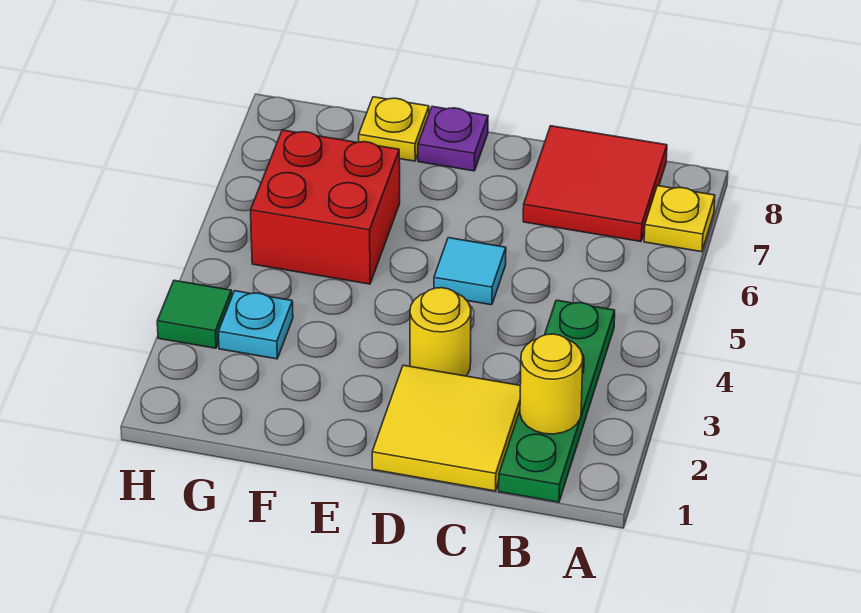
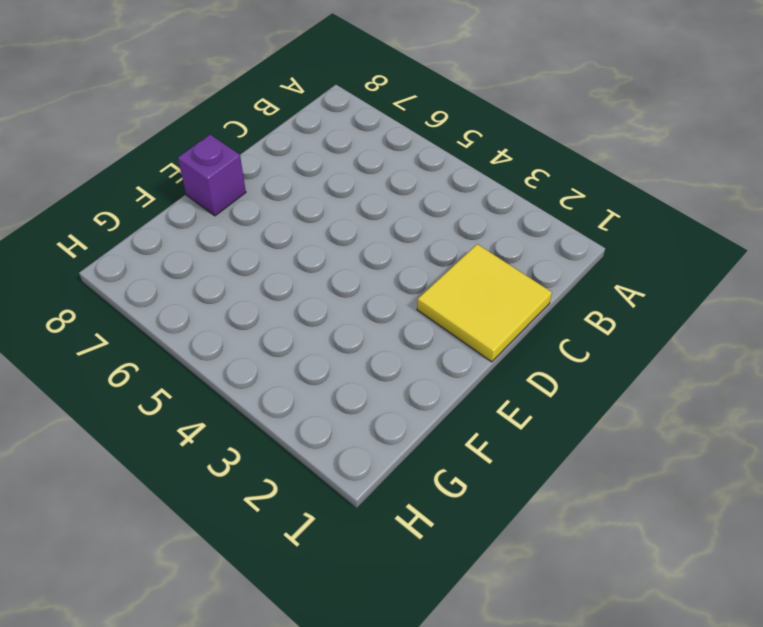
purple 1x1 brick [178,135,246,216] -> purple 1x1 plate [418,107,488,171]
none -> yellow 1x1 plate [644,186,715,252]
none -> green 1x4 plate [499,300,615,502]
none -> red 2x2 tile [523,126,667,242]

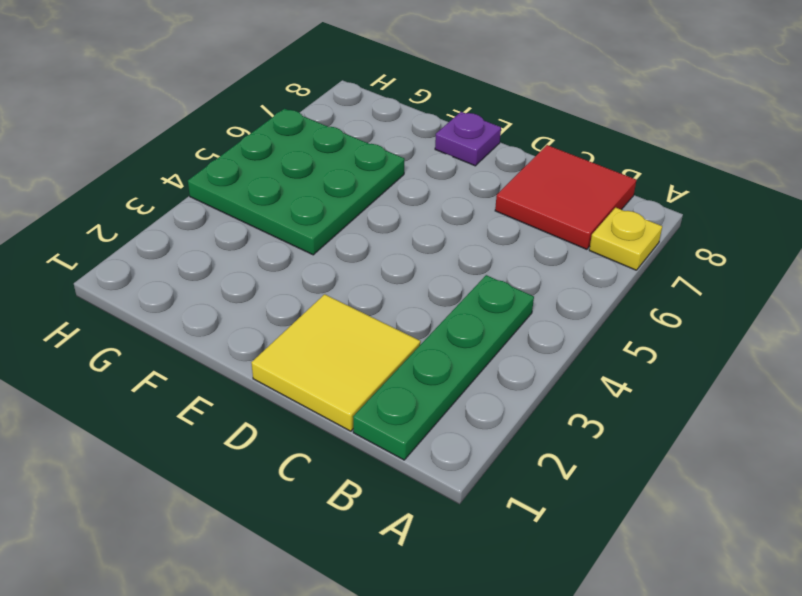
green 3x3 plate [188,109,405,255] -> red 2x2 brick [251,130,400,284]
none -> yellow 1x1 round brick [410,288,471,376]
none -> cyan 1x1 tile [434,238,506,305]
none -> yellow 1x1 plate [359,97,429,161]

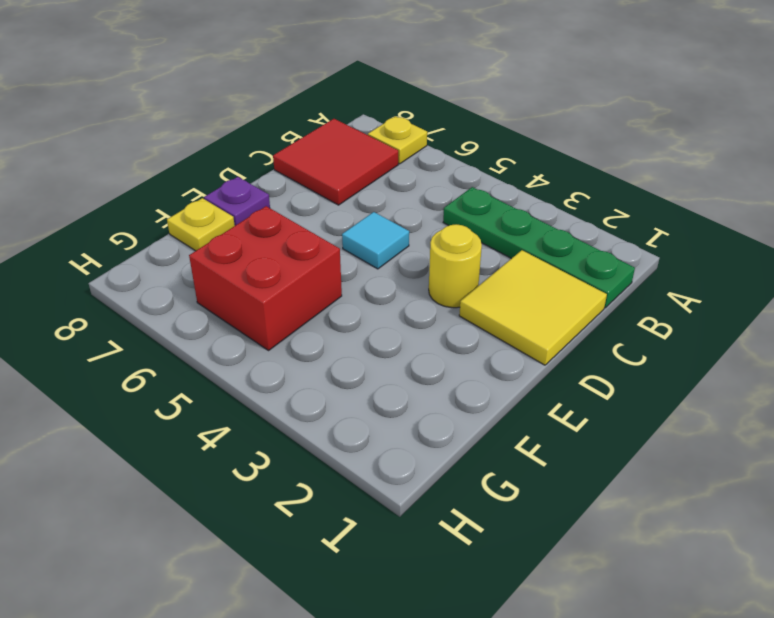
none -> cyan 1x1 plate [218,291,293,359]
none -> green 1x1 tile [157,280,232,348]
none -> yellow 1x1 round brick [520,334,583,434]

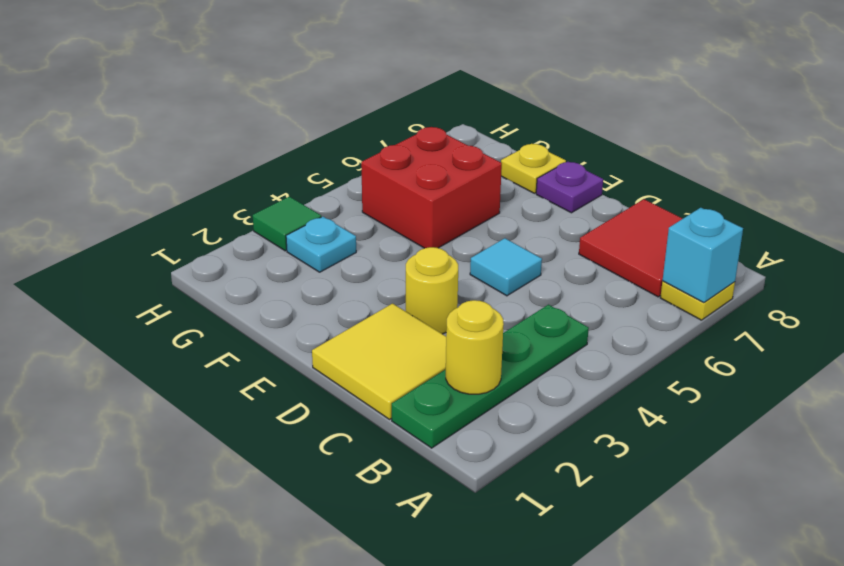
cyan 1x1 brick [662,208,743,303] -> none

